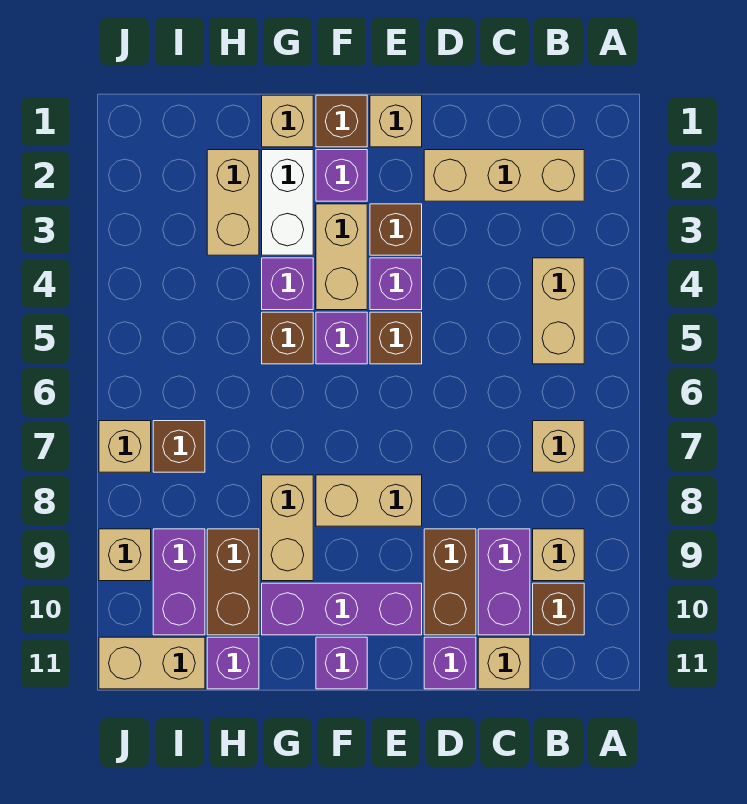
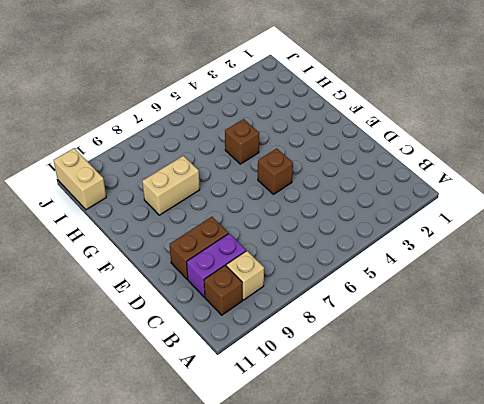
none -> tan 1x3 brick [424,150,584,201]
none -> tan 1x2 brick [533,258,584,364]
none -> tan 1x1 brick [533,421,584,472]
none -> tan 1x1 brick [478,637,530,689]

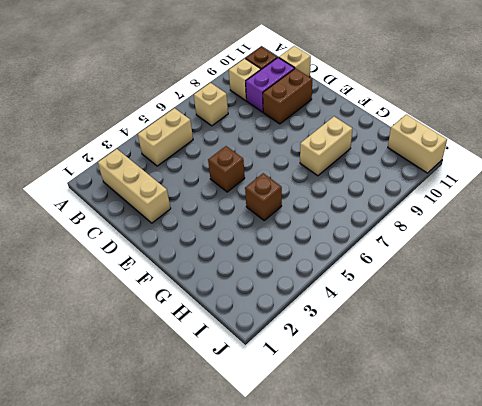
none -> purple 1x1 brick [424,637,476,689]
none -> tan 1x1 brick [370,95,422,147]
none -> brown 1x1 brick [370,204,422,255]
none -> purple 1x1 brick [370,258,422,310]

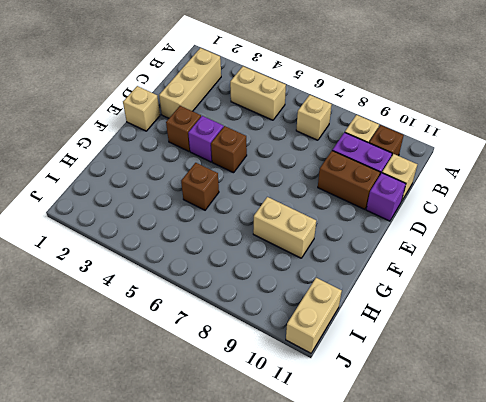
none -> tan 1x2 brick [316,475,422,526]
none -> purple 1x3 brick [262,583,422,635]
none -> brown 1x1 brick [316,95,367,147]
none -> purple 1x1 brick [316,150,367,201]

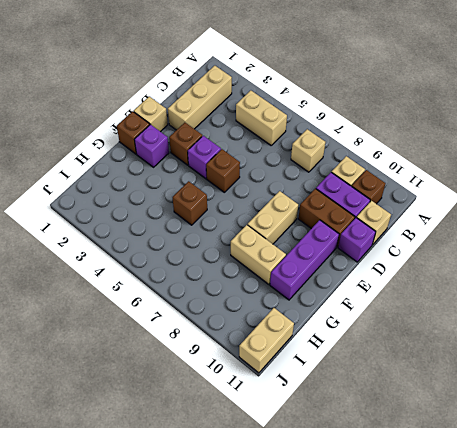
none -> tan 1x2 brick [316,204,367,310]
none -> purple 1x1 brick [316,312,367,364]
none -> purple 1x1 brick [316,637,367,689]
none -> tan 1x1 brick [262,95,313,147]

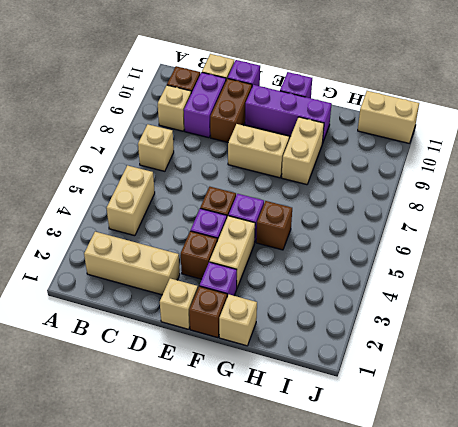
none -> white 1x2 brick [262,150,313,255]
none -> purple 1x1 brick [262,258,313,310]
none -> tan 1x2 brick [207,150,259,255]
none -> brown 1x2 brick [207,529,259,635]

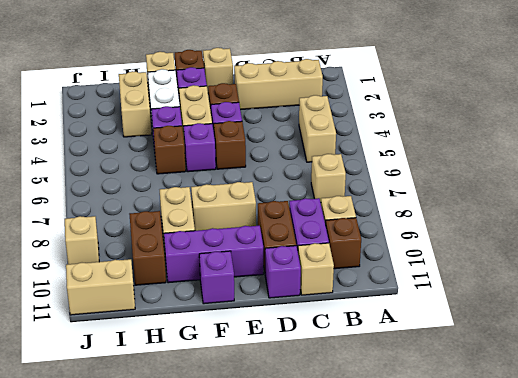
none -> purple 1x1 brick [207,637,259,689]
none -> brown 1x1 brick [153,421,205,472]
none -> purple 1x2 brick [153,529,205,635]
none -> tan 1x1 brick [99,421,151,472]

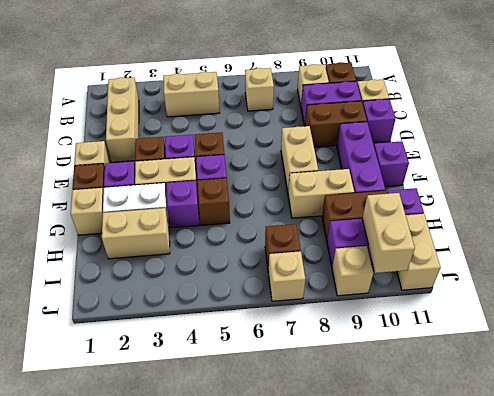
tan 1x2 brick [362,193,415,273] -> none

